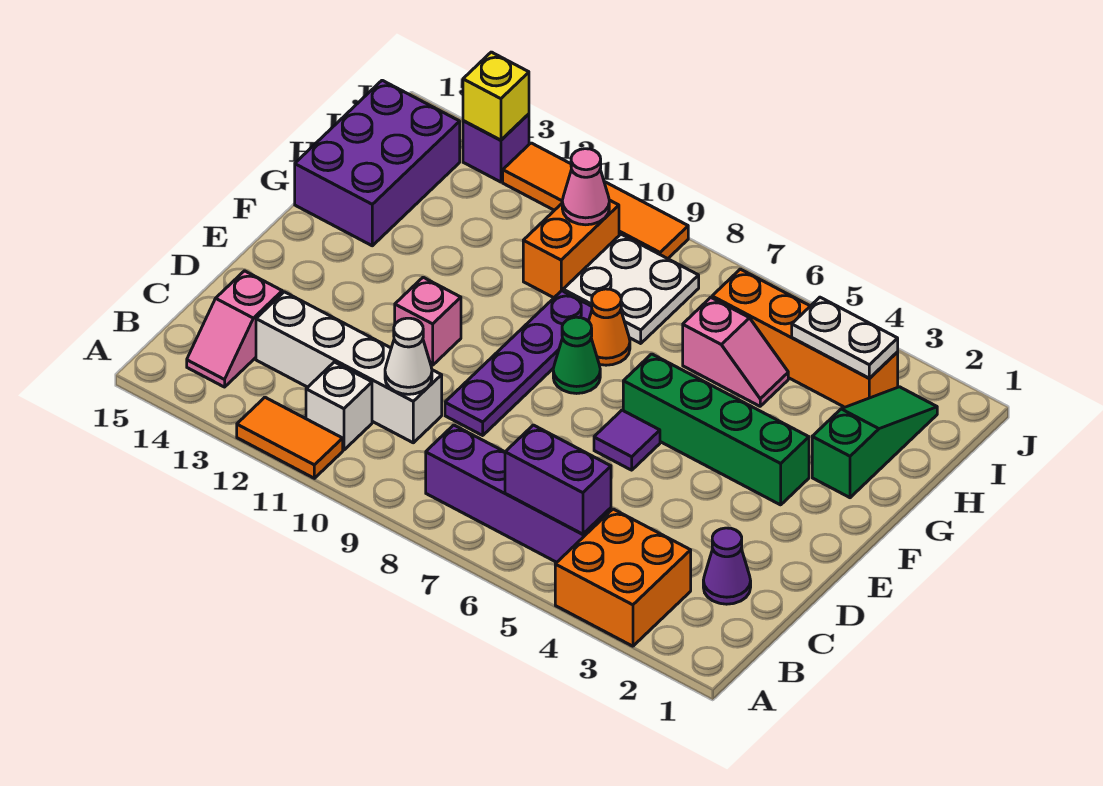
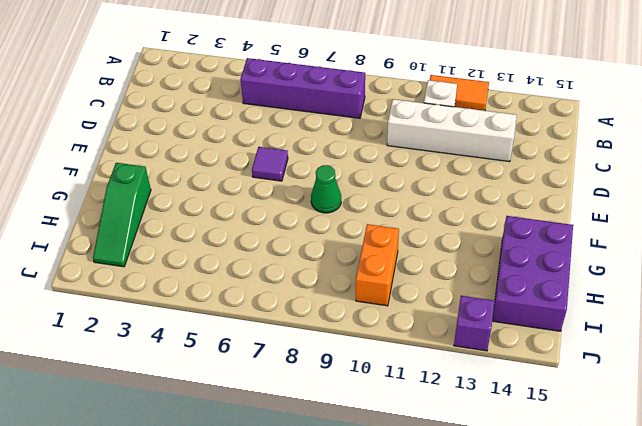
none -> orange 2x2 brick [555,509,691,646]
none -> pink 1x2 slope [187,271,282,387]
none -> purple 1x1 cone [703,528,751,604]

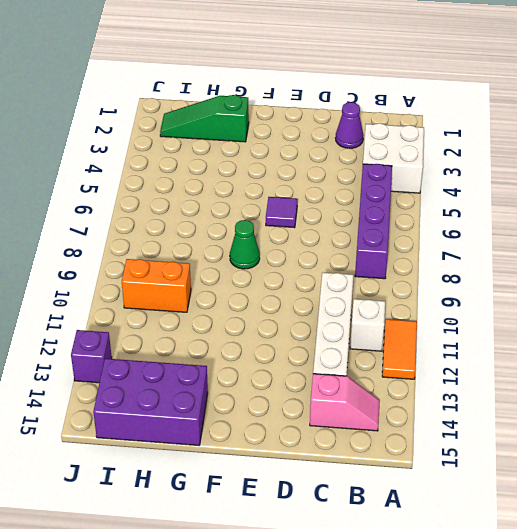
white 2x2 brick [363,123,424,193] -> orange 2x2 brick [555,509,691,646]
none -> purple 1x4 plate [445,291,592,435]
none -> pink 1x1 brick [395,277,461,365]
none -> green 1x4 brick [623,354,809,505]

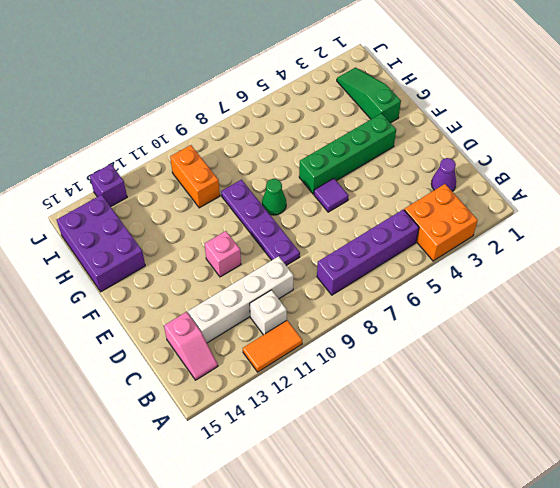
none -> orange 1x1 cone [589,289,630,365]
none -> pink 1x2 slope [683,297,788,406]
none -> white 2x2 plate [563,234,699,343]

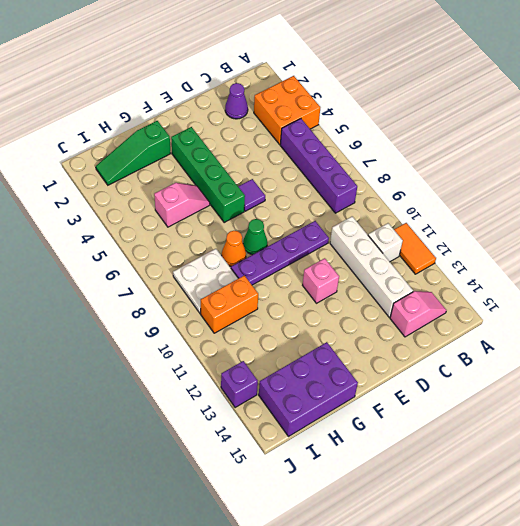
pink 1x2 slope [154,183,210,227] -> pink 1x2 slope turned to [683,297,788,406]
none -> orange 1x4 brick [712,269,898,407]
none -> orange 1x4 tile [503,143,688,259]
none -> purple 1x2 brick [505,425,611,534]

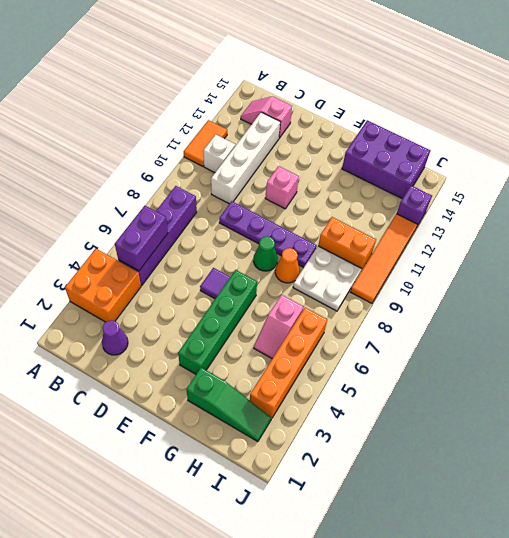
none -> white 1x1 cone [385,318,432,394]
none -> white 1x2 plate [792,297,898,378]
none -> pink 1x1 cone [562,149,609,225]

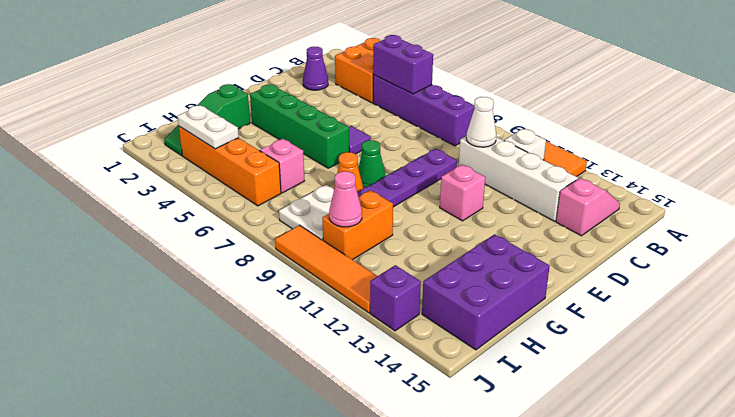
none -> yellow 1x1 brick [463,52,529,140]

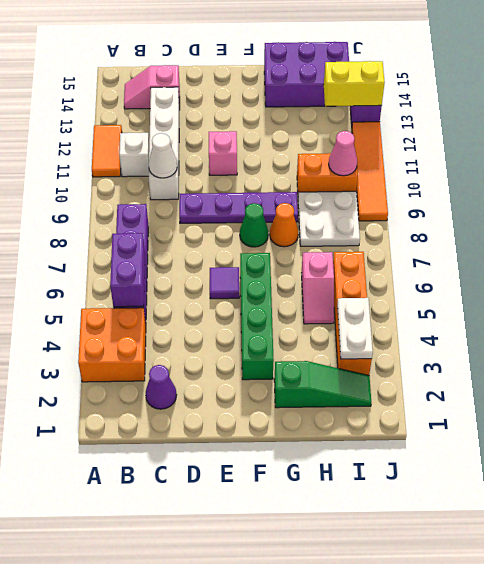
yellow 1x2 brick [324,61,385,106] -> yellow 1x1 brick [463,52,529,140]

